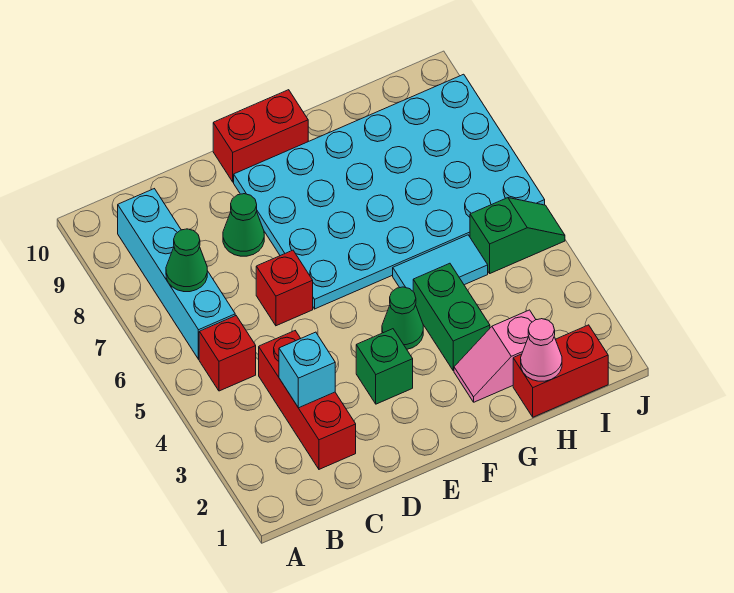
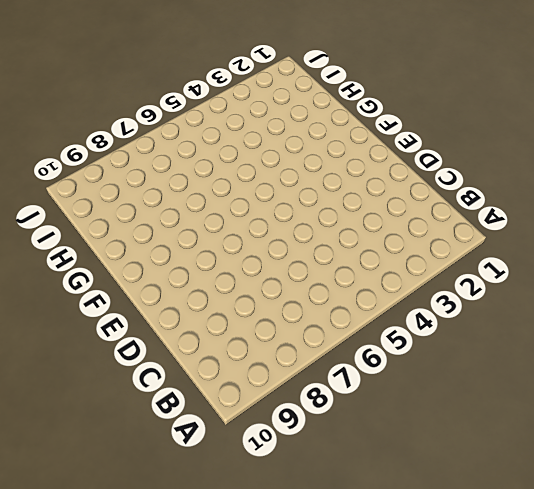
none -> red 1x1 brick [199,316,256,391]
none -> cyan 1x4 brick [118,189,235,359]
none -> red 1x3 brick [259,331,356,469]

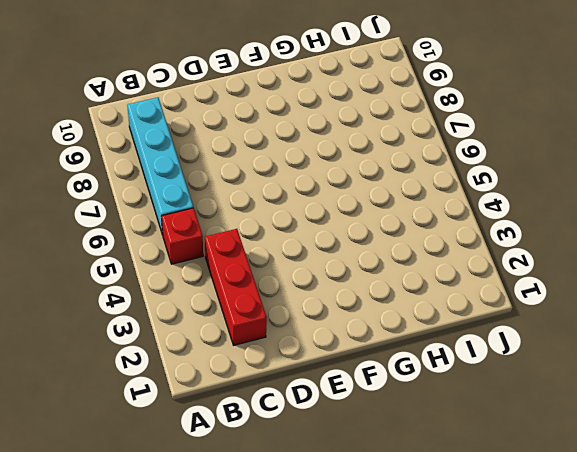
none -> red 1x1 brick [256,250,313,326]
none -> green 1x1 cone [223,194,264,256]
none -> green 1x1 brick [356,329,413,404]

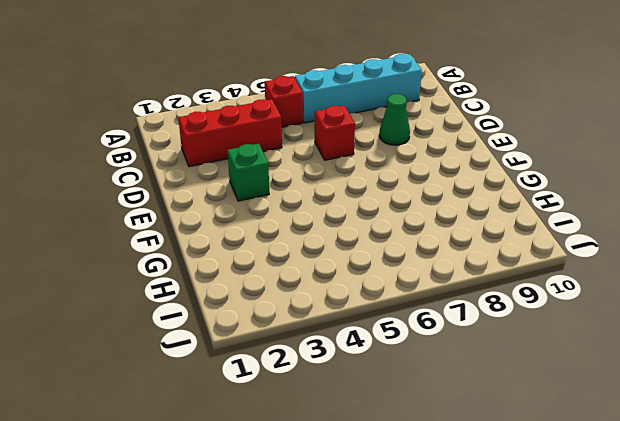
none -> cyan 4x6 plate [234,74,545,309]
none -> red 1x2 brick [213,90,308,182]
none -> green 1x1 cone [382,287,423,349]

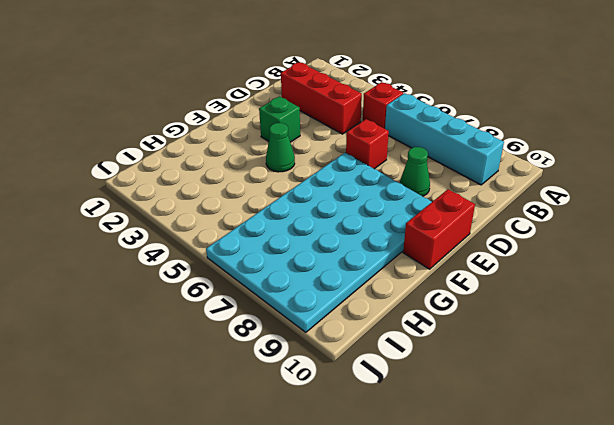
none -> pink 1x2 slope [454,310,536,402]
none -> green 1x2 brick [413,263,490,371]
none -> cyan 1x2 tile [393,235,488,291]

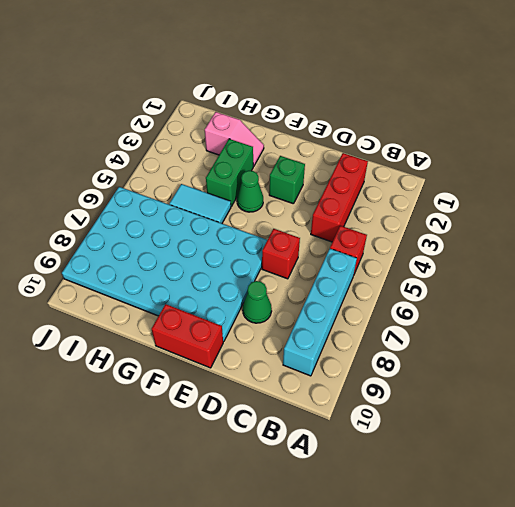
none -> red 1x2 brick [513,325,608,417]
none -> green 1x2 slope [470,198,565,273]
none -> green 1x1 cone [166,229,207,292]

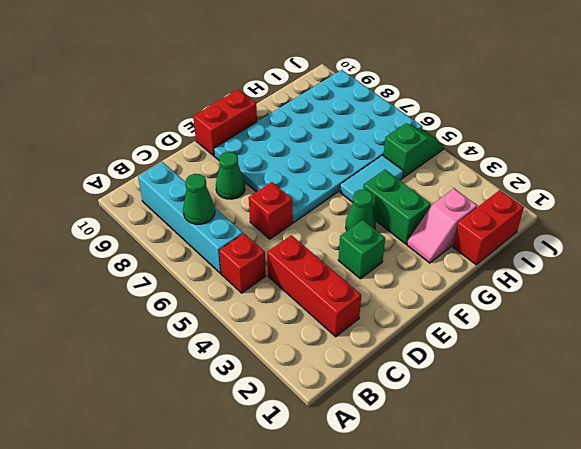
none -> cyan 1x1 brick [279,332,335,408]
none -> pink 1x1 cone [521,319,562,381]

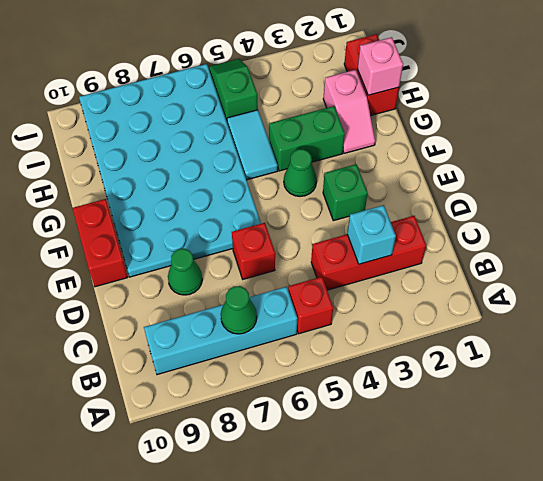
pink 1x1 brick [358,37,403,95] -> pink 1x1 cone [521,319,562,381]

